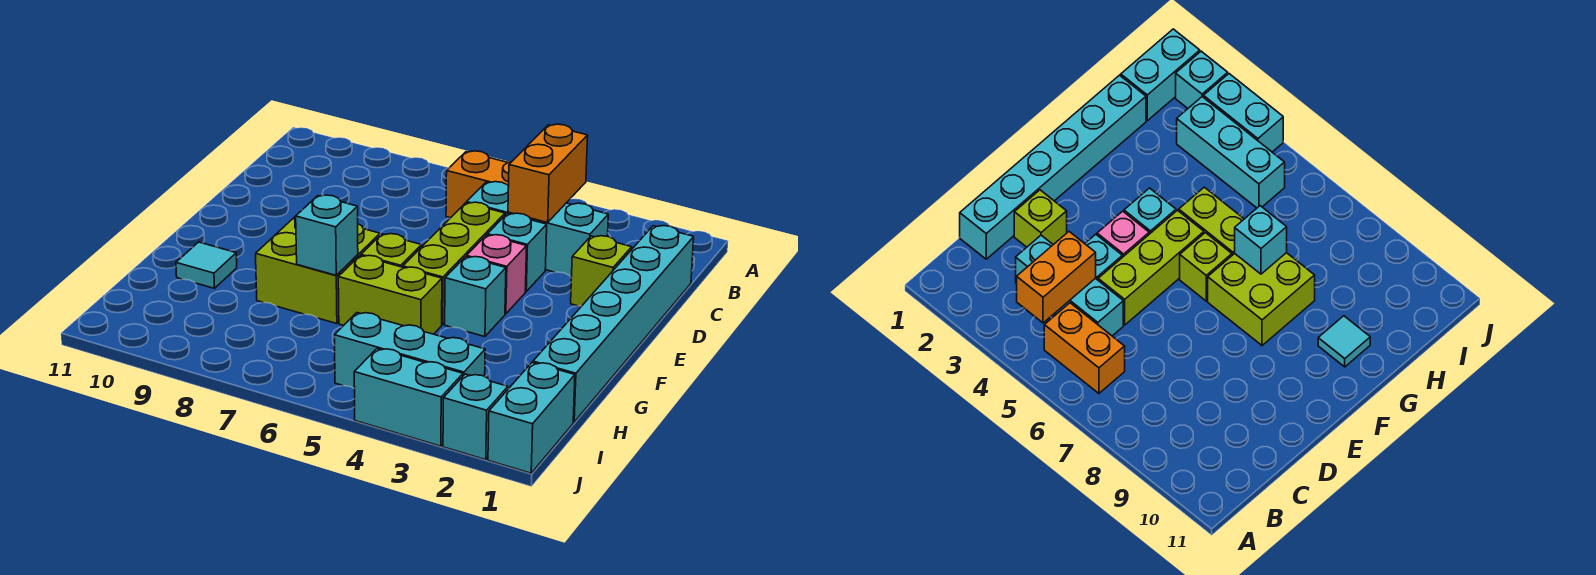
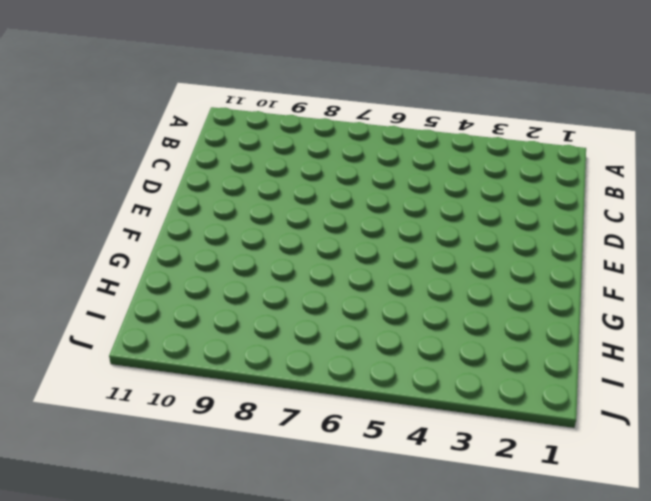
none -> orange 1x2 brick [446,151,511,218]
none -> cyan 1x6 brick [533,226,694,422]
none -> cyan 1x3 brick [467,182,608,277]

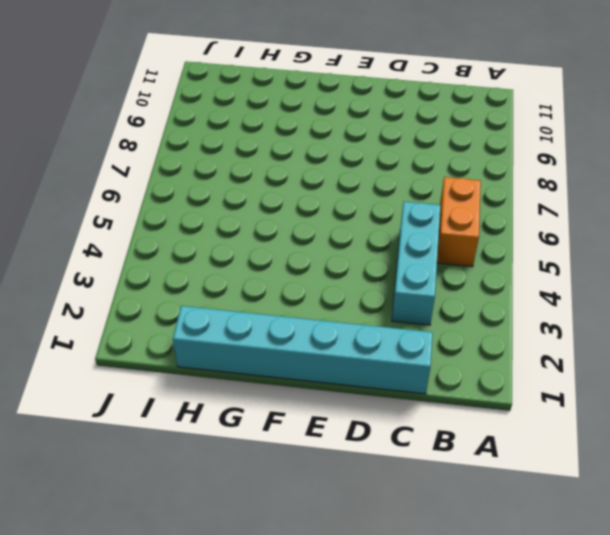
none -> lime 1x1 brick [571,236,632,306]
none -> cyan 1x1 brick [487,213,547,292]
none -> lime 1x3 brick [403,202,505,325]

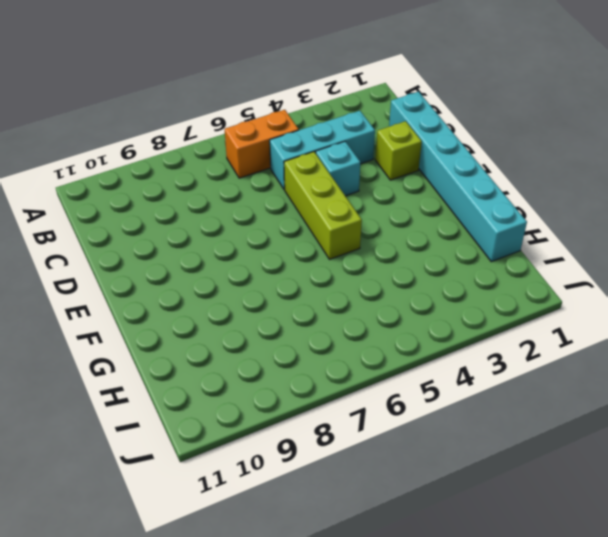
none -> pink 1x1 brick [467,235,527,314]
none -> cyan 1x1 brick [445,257,506,337]
none -> lime 1x1 brick [361,234,422,267]

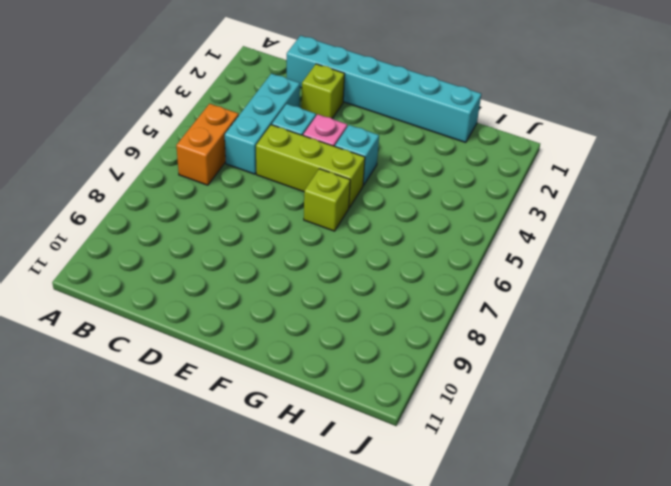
none -> lime 2x2 brick [256,216,380,324]
none -> lime 1x2 brick [338,255,442,334]
none -> cyan 1x1 tile [176,242,237,288]

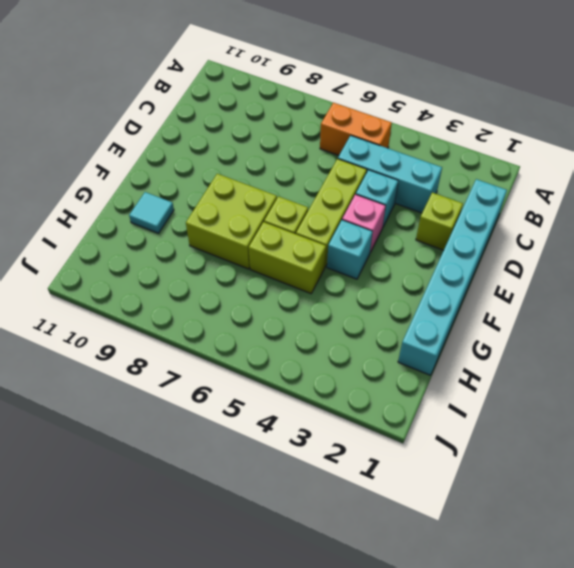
none -> cyan 1x2 brick [488,362,575,473]
none -> cyan 1x3 brick [334,313,485,389]
none -> cyan 1x1 brick [443,374,508,460]

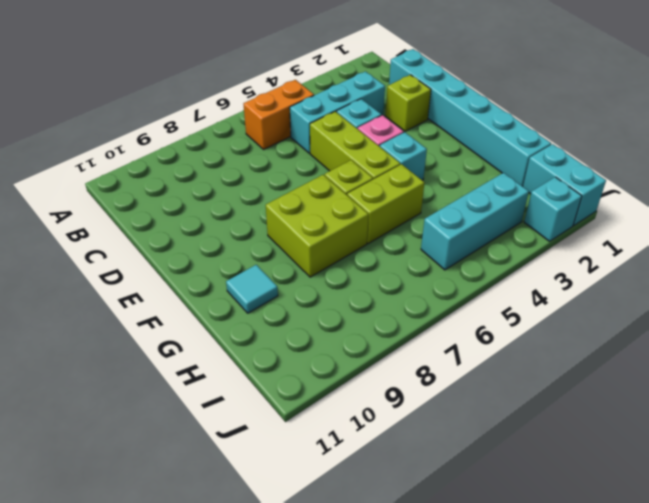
none -> cyan 1x2 brick [354,349,463,446]
none -> orange 1x2 brick [508,124,588,222]
none -> cyan 1x1 brick [296,195,358,275]

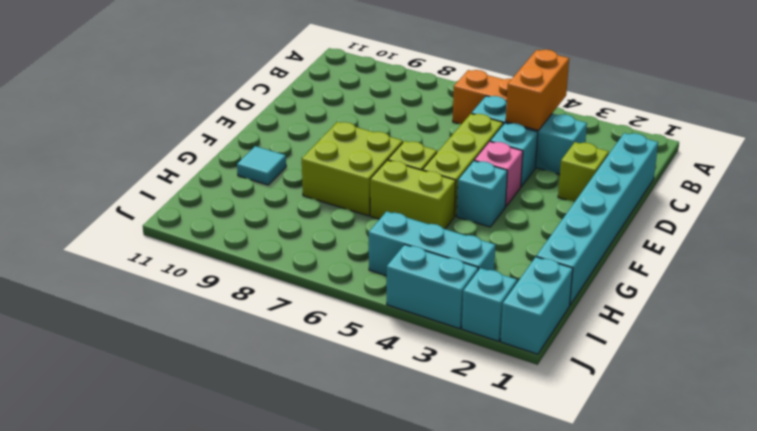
none -> cyan 1x1 brick [296,195,358,275]

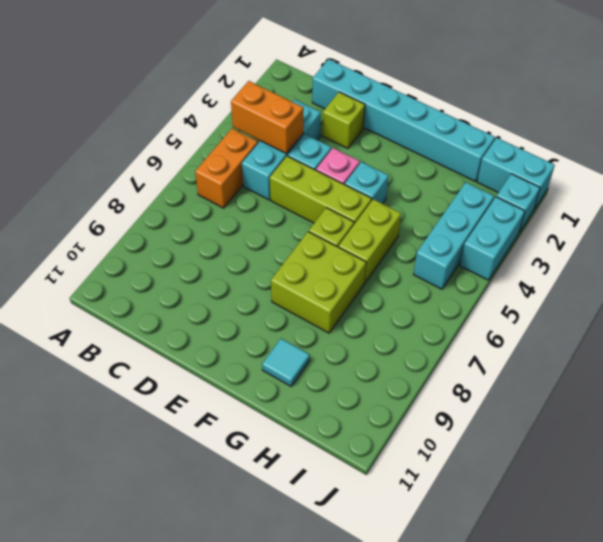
none -> cyan 1x1 brick [296,195,358,275]

